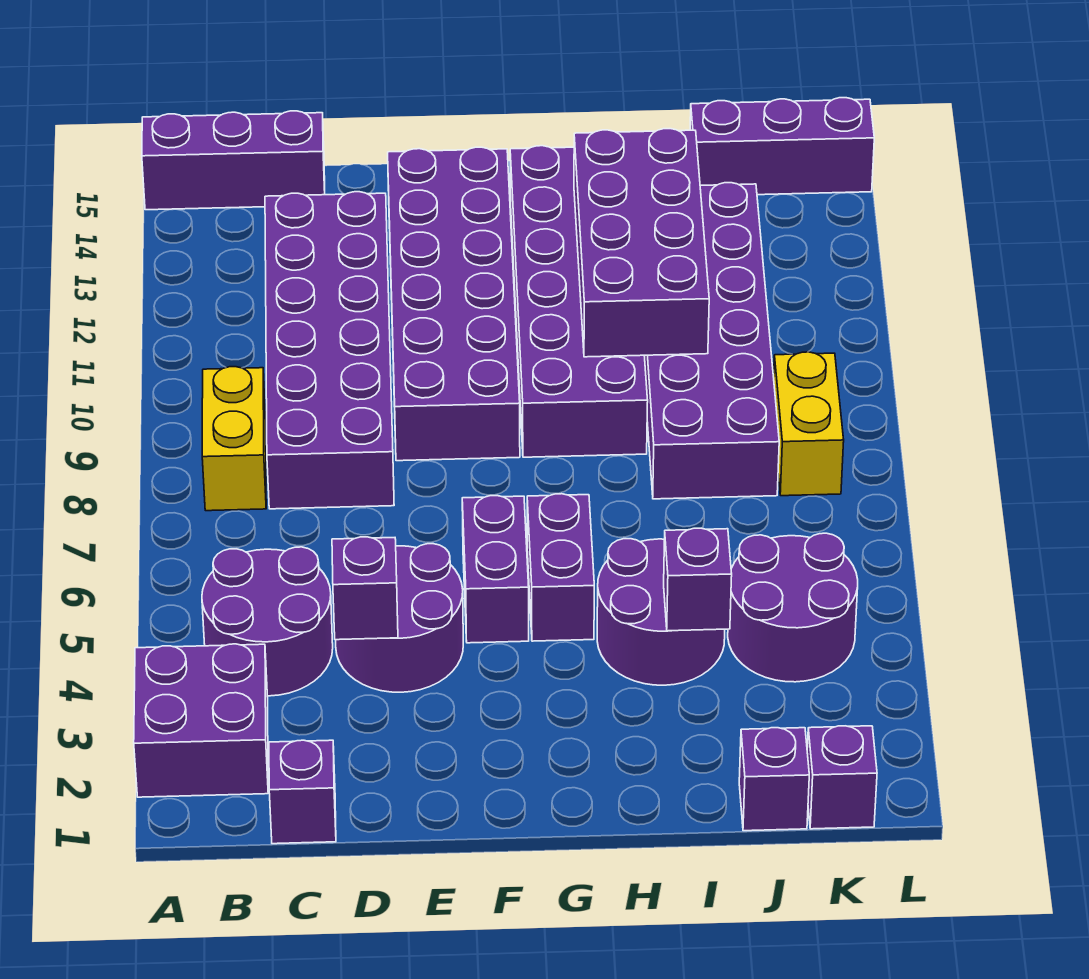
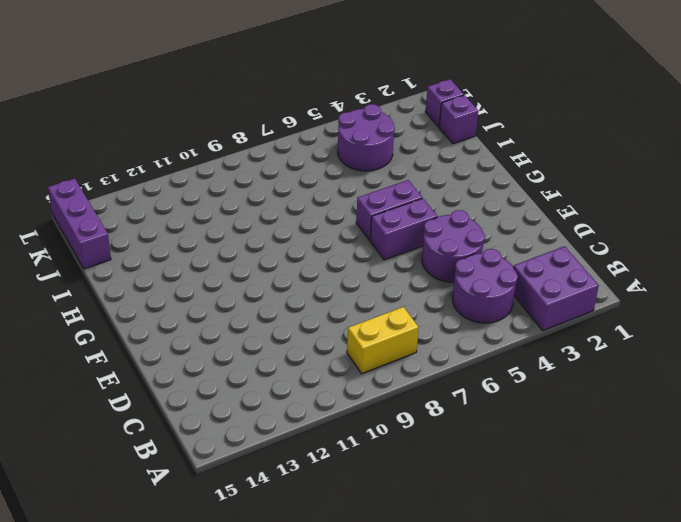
none -> purple 1x3 brick [142,111,325,210]
none -> purple 1x1 brick [269,740,336,844]
none -> purple 2x6 brick [265,192,394,509]

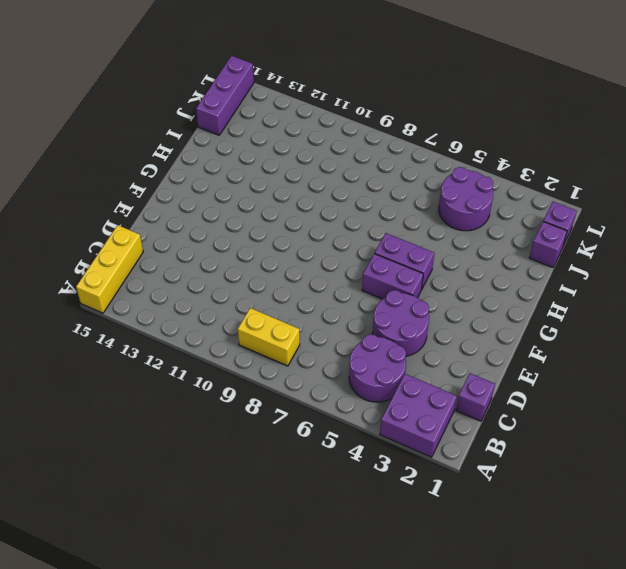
yellow 1x3 brick [76,225,143,313] -> purple 1x3 brick [142,111,325,210]
none -> purple 2x6 brick [265,192,394,509]
none -> purple 2x6 brick [388,147,520,461]
none -> purple 2x6 brick [510,146,648,457]

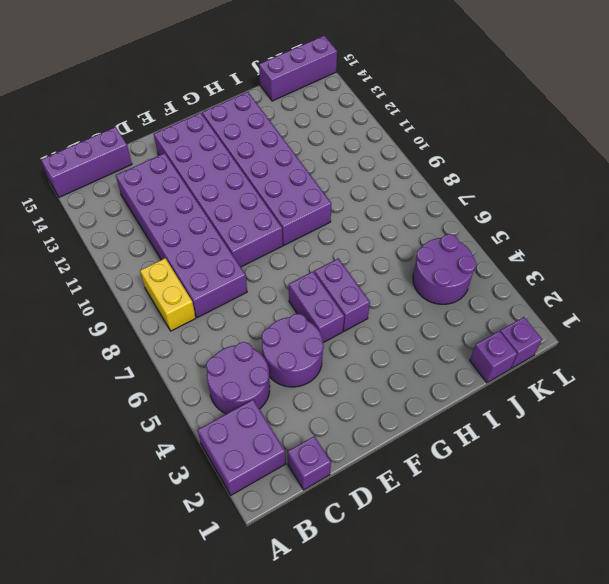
none -> purple 2x2 round brick [597,539,725,685]
none -> purple 2x6 brick [644,183,779,499]
none -> yellow 1x2 brick [774,352,844,496]

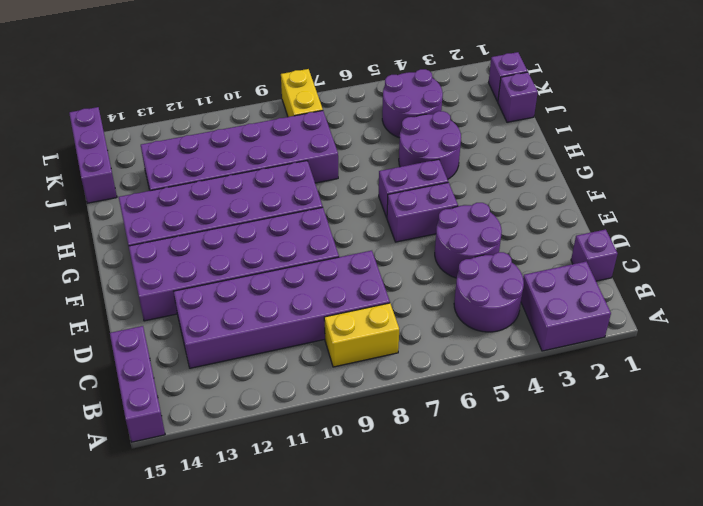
yellow 1x2 brick [281,69,323,117] -> yellow 1x2 brick turned to [774,352,844,496]
none -> purple 1x1 brick [332,537,398,640]
none -> purple 2x4 brick [574,129,709,357]
none -> purple 1x1 brick [664,528,732,631]

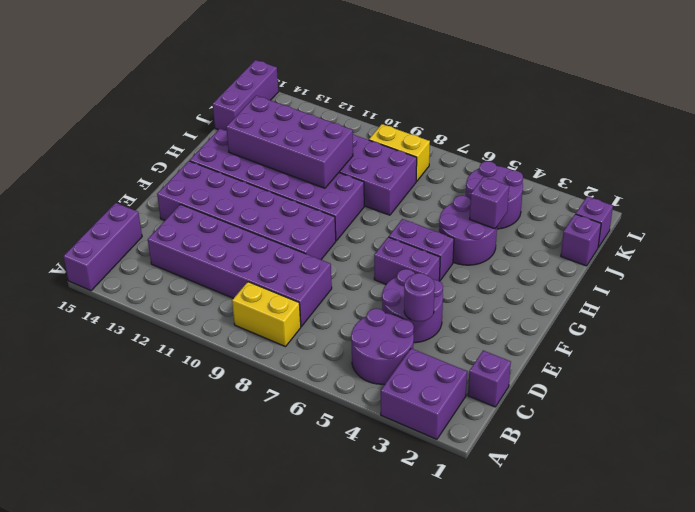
purple 1x1 round brick [404,273,435,321] -> purple 1x1 brick [332,537,398,640]

